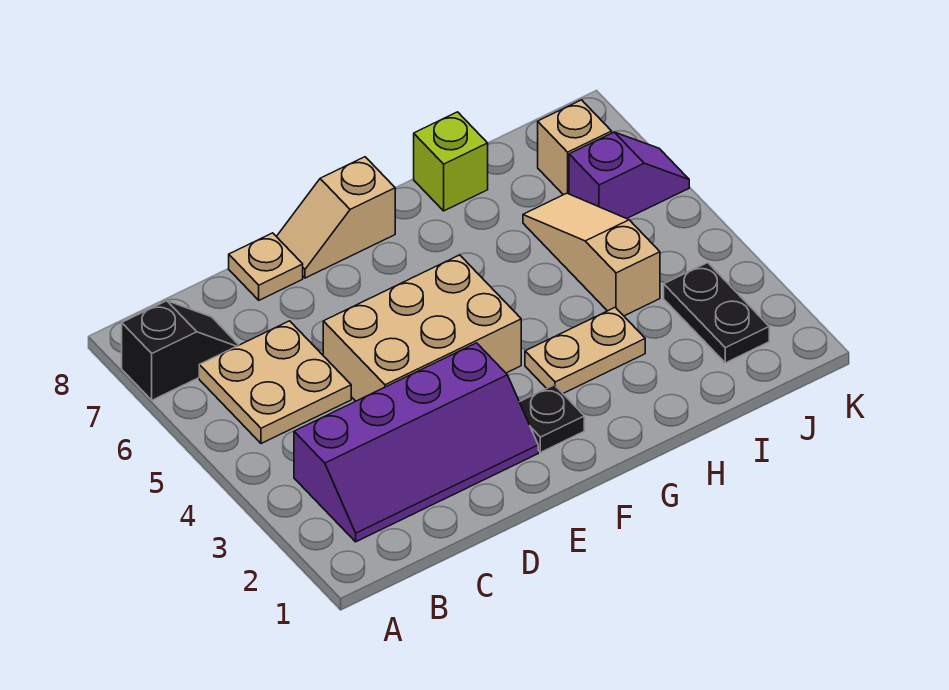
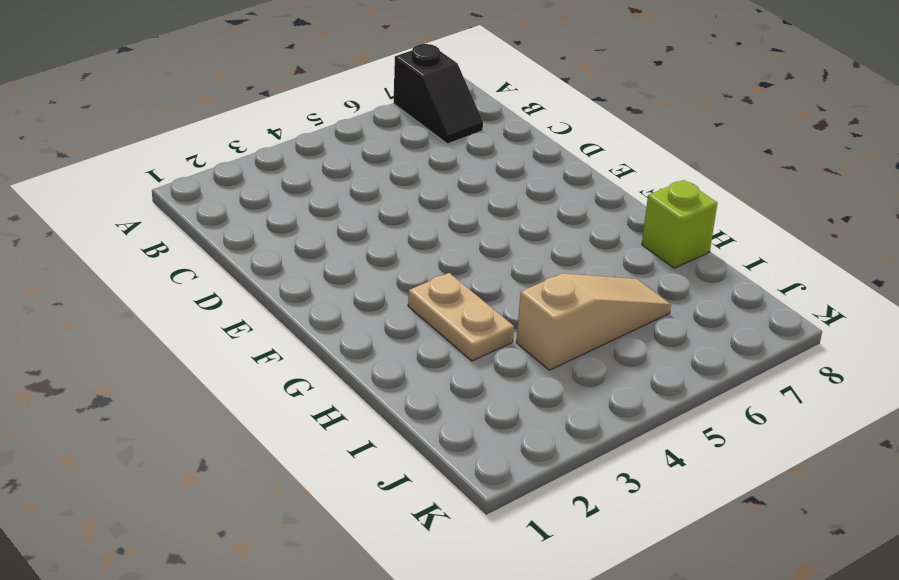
none -> purple 2x4 slope [294,343,538,542]
none -> tan 2x2 plate [199,321,351,443]
none -> tan 2x3 brick [323,255,521,401]

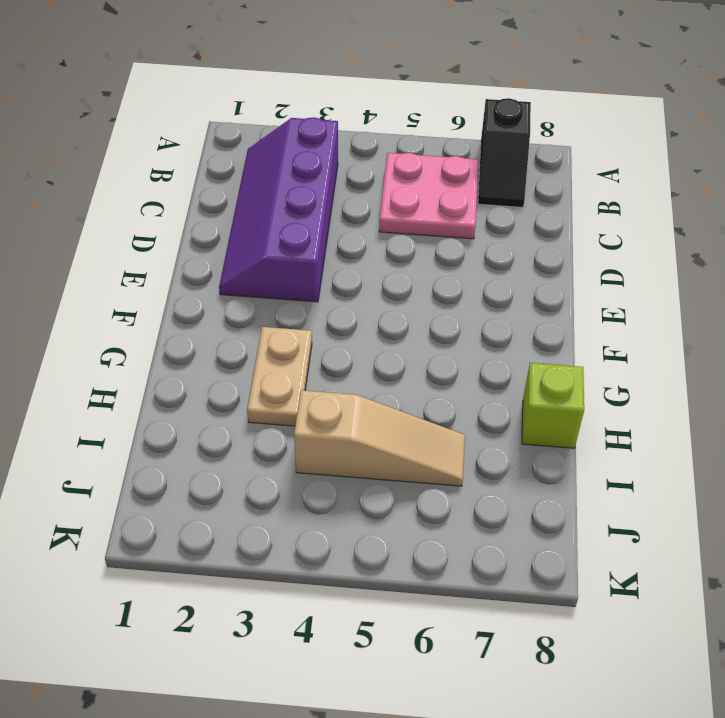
pink 2x2 plate [379,153,479,239] -> tan 2x2 plate [199,321,351,443]
none -> tan 2x3 brick [323,255,521,401]
none -> tan 1x1 plate [229,233,303,300]
none -> tan 1x2 slope [276,157,395,278]

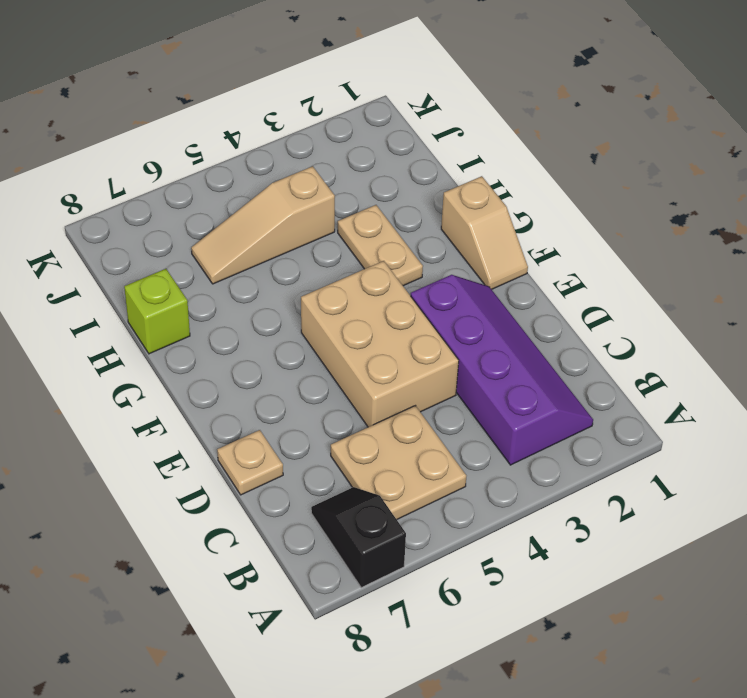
tan 1x2 slope [441,176,528,289] -> tan 1x2 slope moved to [276,157,395,278]
none -> black 1x1 plate [520,385,584,452]
none -> black 1x2 plate [664,263,769,363]
none -> purple 1x2 slope [569,132,689,219]

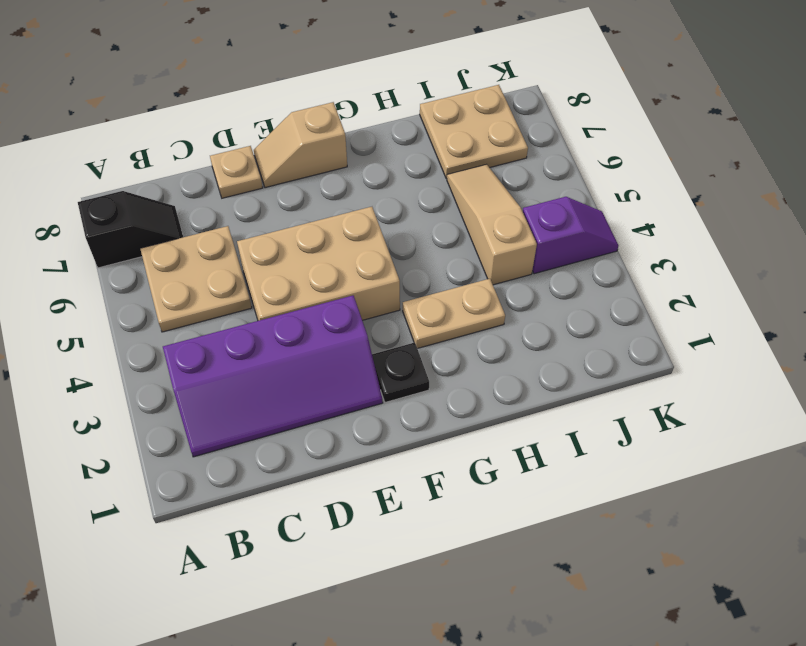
tan 2x2 plate [420,85,528,179] -> tan 1x1 brick [538,100,612,195]
purple 1x2 slope [523,197,618,274] -> purple 1x2 slope moved to [569,132,689,219]
none -> lime 1x1 brick [414,112,488,211]
none -> black 1x2 plate [664,263,769,363]

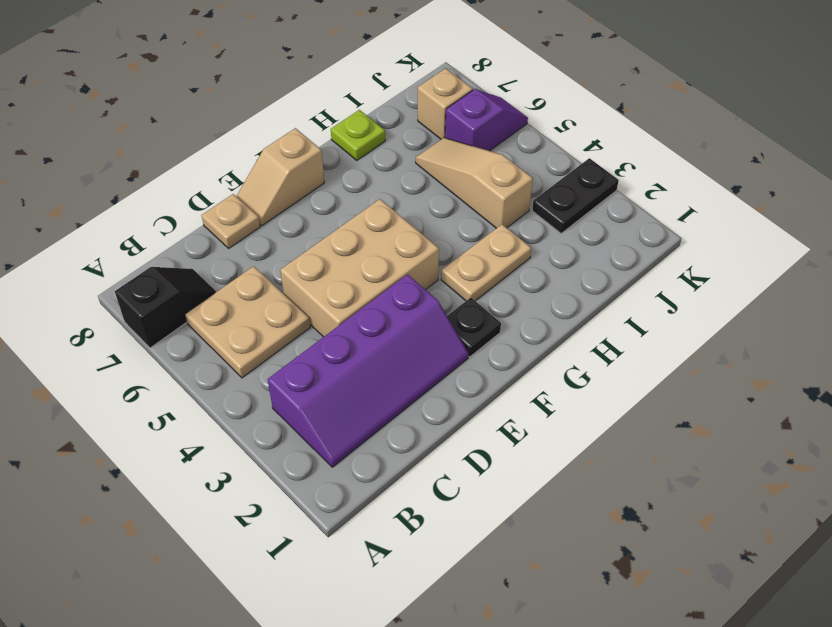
lime 1x1 plate [331,110,385,160] -> lime 1x1 brick [414,112,488,211]
black 1x2 plate [532,158,619,233] -> black 1x2 plate turned to [664,263,769,363]

